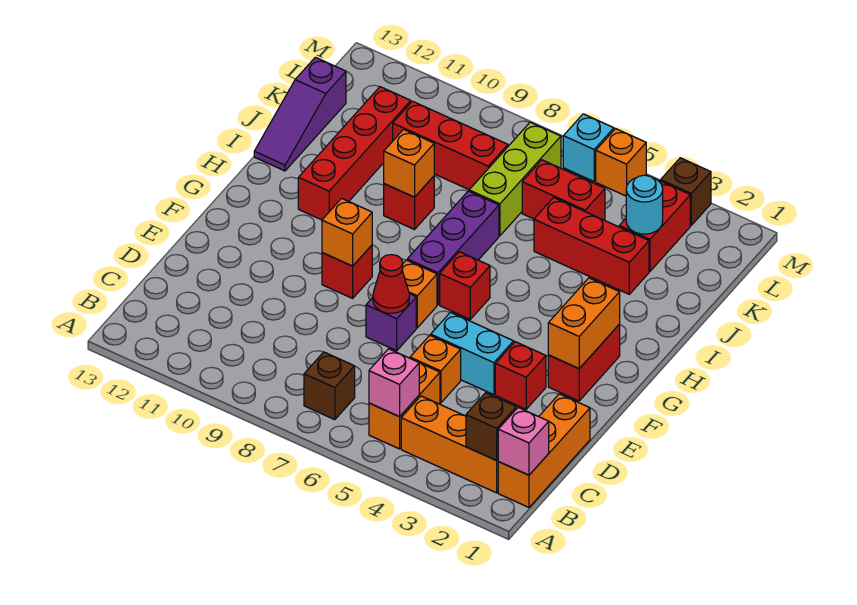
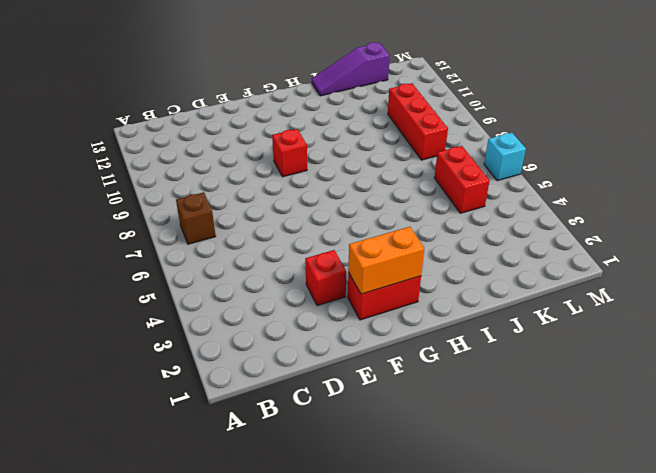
none -> orange 1x3 brick [498,394,590,507]
none -> orange 1x3 brick [401,396,498,493]
none -> orange 1x2 brick [369,363,440,449]
none -> orange 1x1 brick [410,335,461,403]

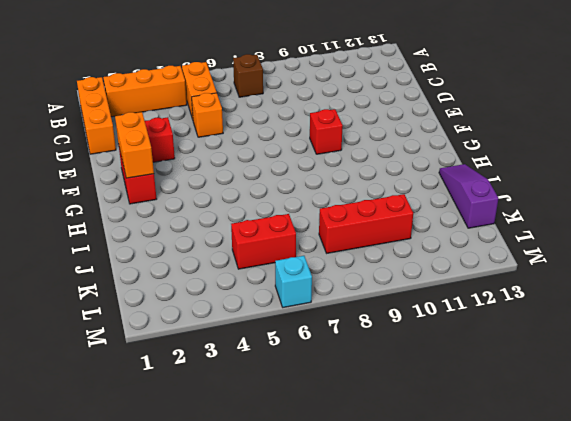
none -> cyan 1x2 brick [431,312,514,395]
none -> purple 1x1 brick [366,294,416,351]
none -> orange 1x1 brick [402,260,437,328]
none -> red 1x1 brick [440,252,490,319]

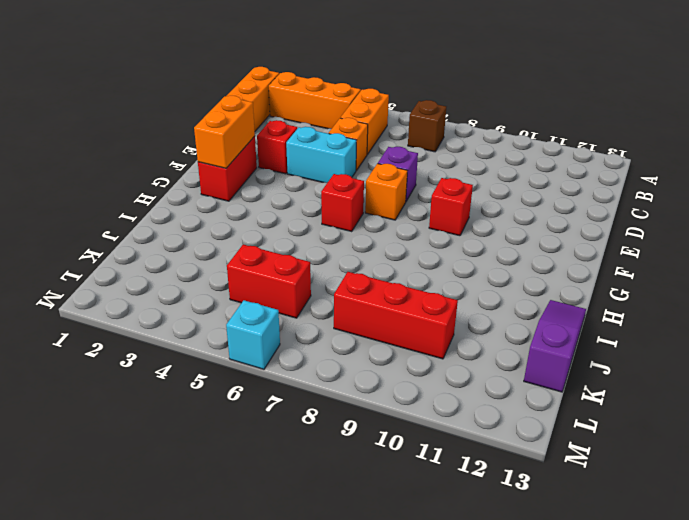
none -> purple 1x3 brick [407,191,499,305]
none -> red 1x4 brick [298,87,411,220]
none -> red 1x1 brick [384,176,434,230]
none -> red 1x3 brick [534,198,649,294]

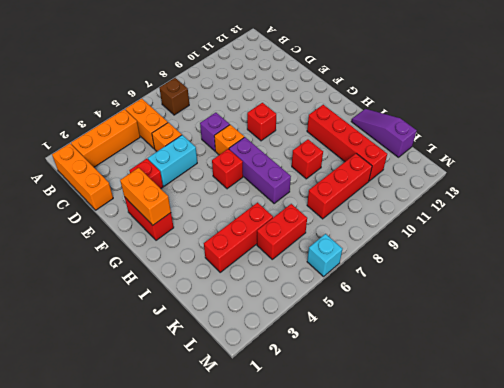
none -> lime 1x3 brick [469,122,561,236]
none -> red 1x2 brick [619,181,690,271]
none -> brown 1x1 brick [661,158,711,225]
none -> orange 1x1 brick [596,129,646,196]

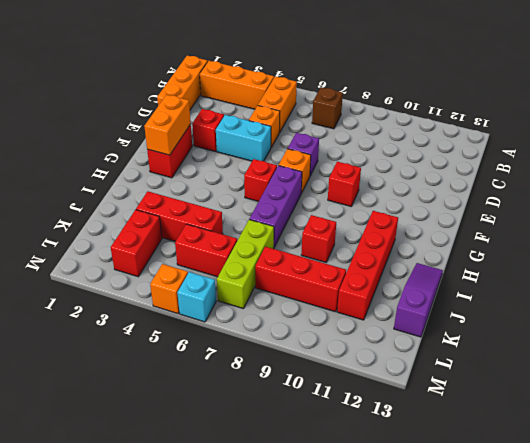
none -> brown 1x1 brick [661,158,711,225]
none -> pink 1x1 brick [498,408,549,475]
none -> brown 1x1 brick [466,393,516,460]
none -> pink 1x1 brick [369,349,419,417]

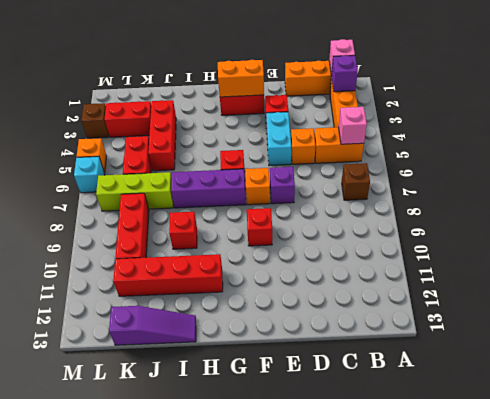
purple 1x1 brick [331,55,358,92] -> brown 1x1 brick [466,393,516,460]
none -> red 1x1 cone [373,255,409,313]
none -> orange 1x1 brick [322,198,372,266]
none -> orange 1x1 brick [384,130,434,197]
none -> cyan 1x1 round brick [626,175,663,234]

